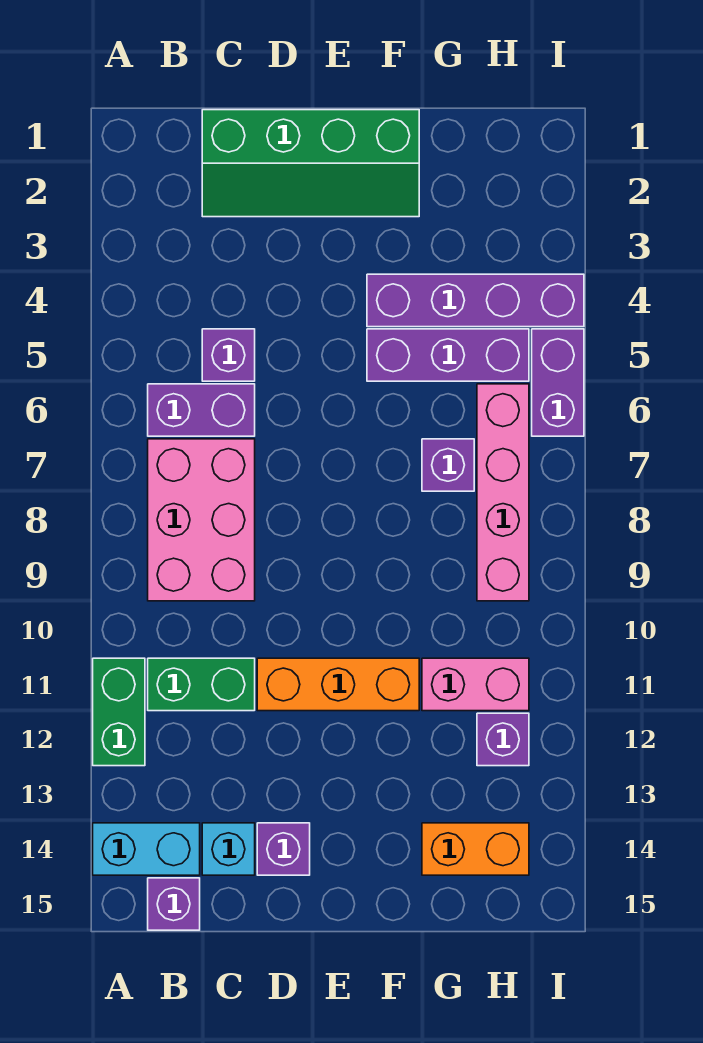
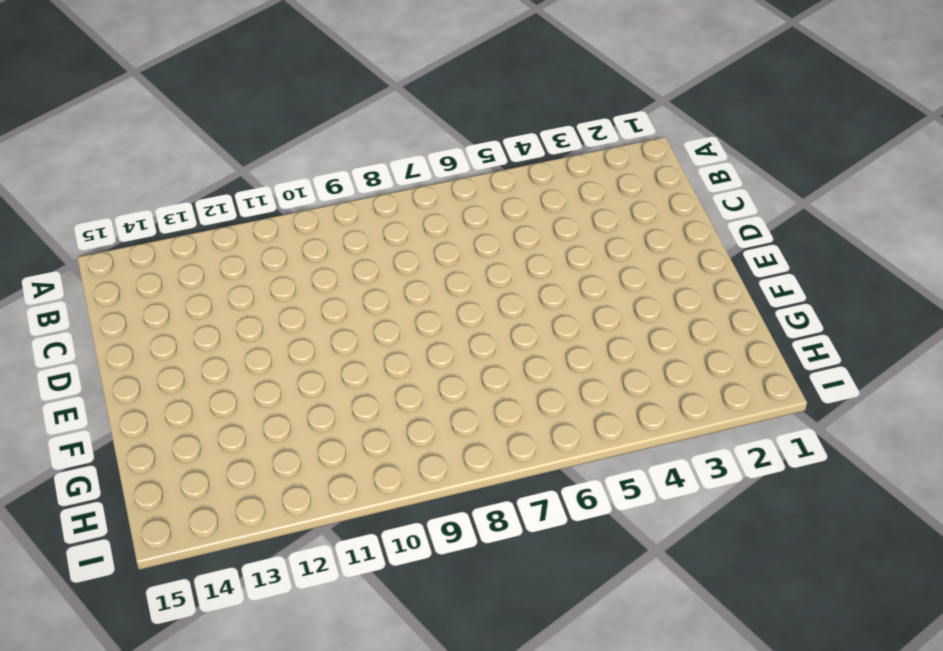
none -> green 1x2 brick [93,658,145,766]
none -> cyan 1x2 brick [93,823,200,875]
none -> purple 1x2 brick [148,384,255,436]

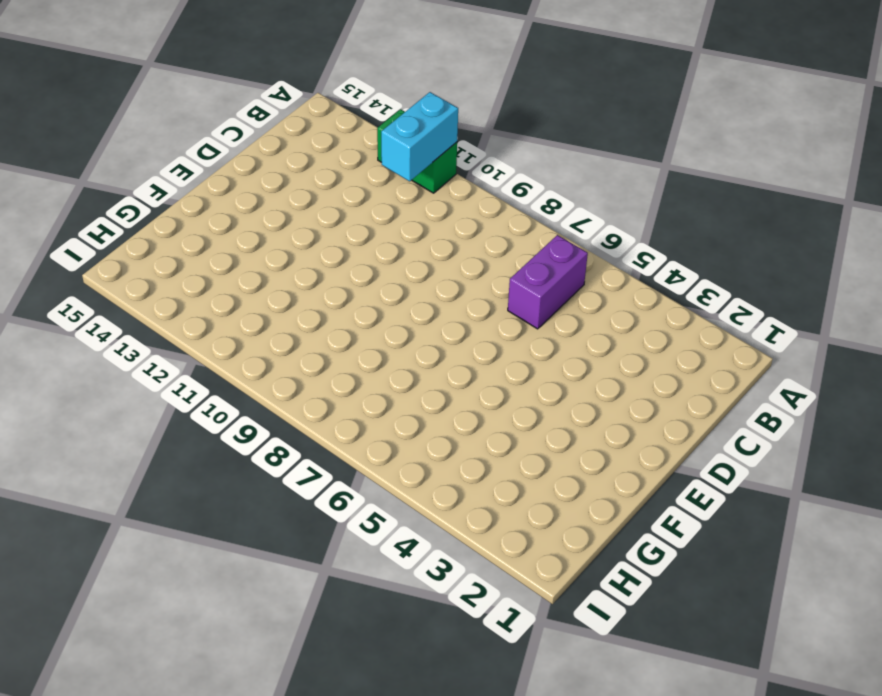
cyan 1x2 brick [381,92,458,181] -> cyan 1x2 brick moved to [93,823,200,875]
none -> pink 2x3 brick [148,439,255,601]
none -> green 1x2 brick [148,658,255,711]
none -> purple 1x1 brick [148,878,200,930]

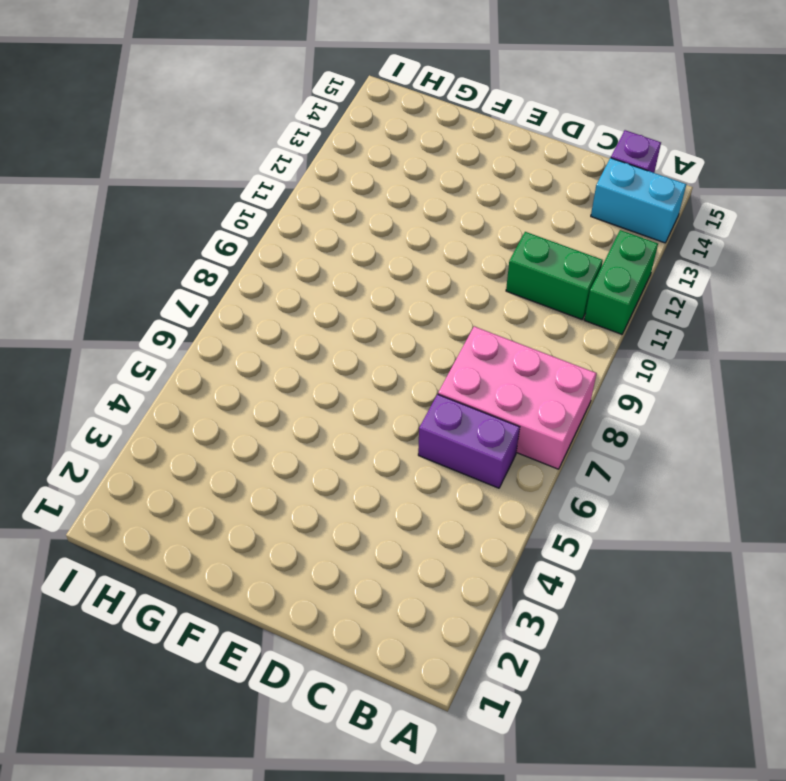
pink 2x3 brick [438,326,597,469] -> pink 2x3 brick turned to [148,439,255,601]
none -> green 2x4 slope [202,110,419,217]
none -> purple 1x1 brick [202,329,255,381]
none -> cyan 1x1 brick [202,823,255,875]

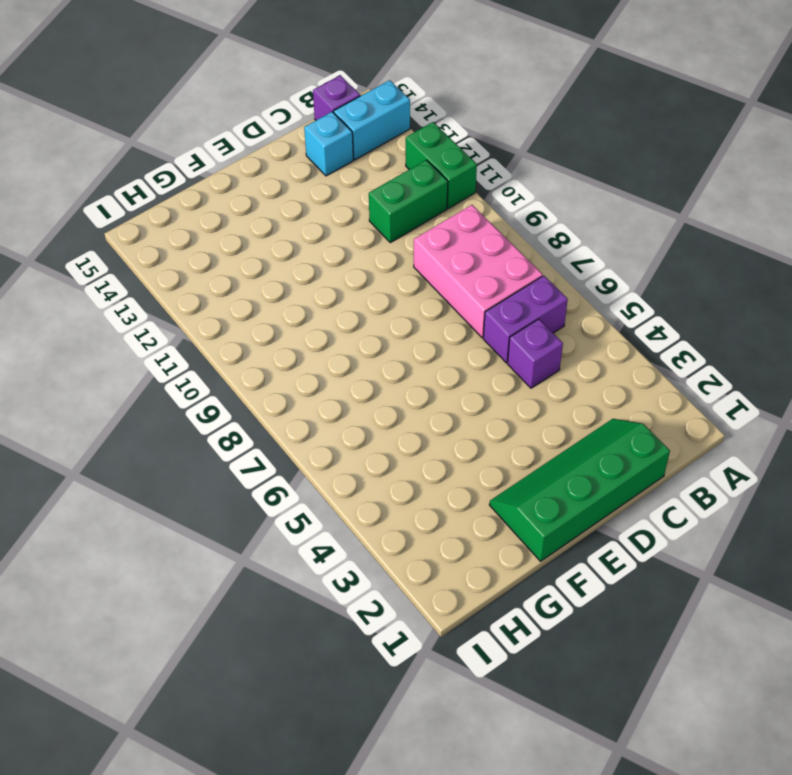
none -> orange 1x3 brick [257,658,419,711]
none -> purple 1x1 brick [257,823,310,875]
none -> purple 1x4 brick [367,274,584,327]

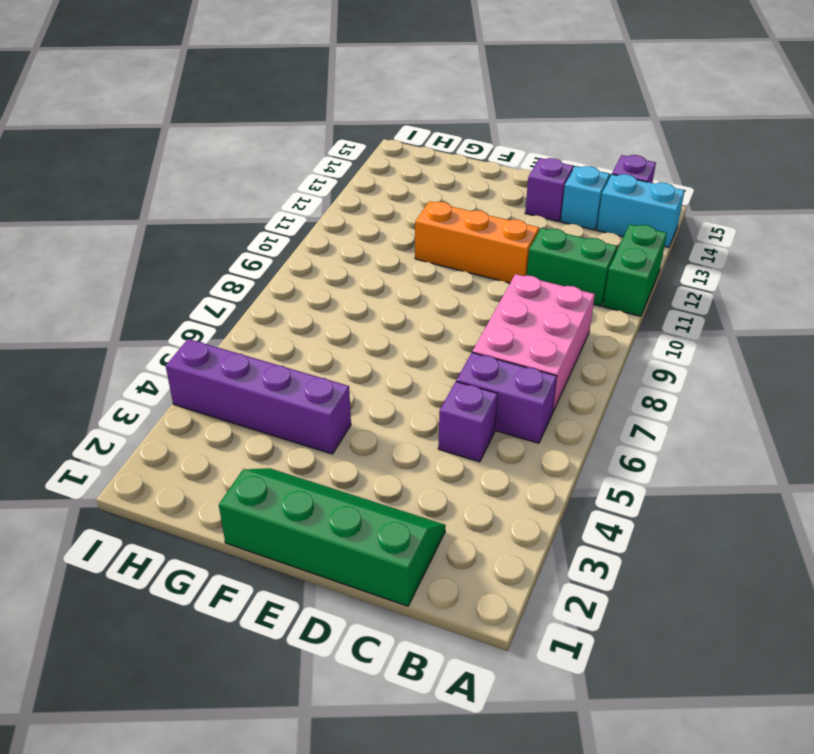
none -> purple 1x3 brick [367,329,529,381]
none -> purple 1x1 brick [422,439,474,491]
none -> pink 1x2 brick [422,658,529,711]

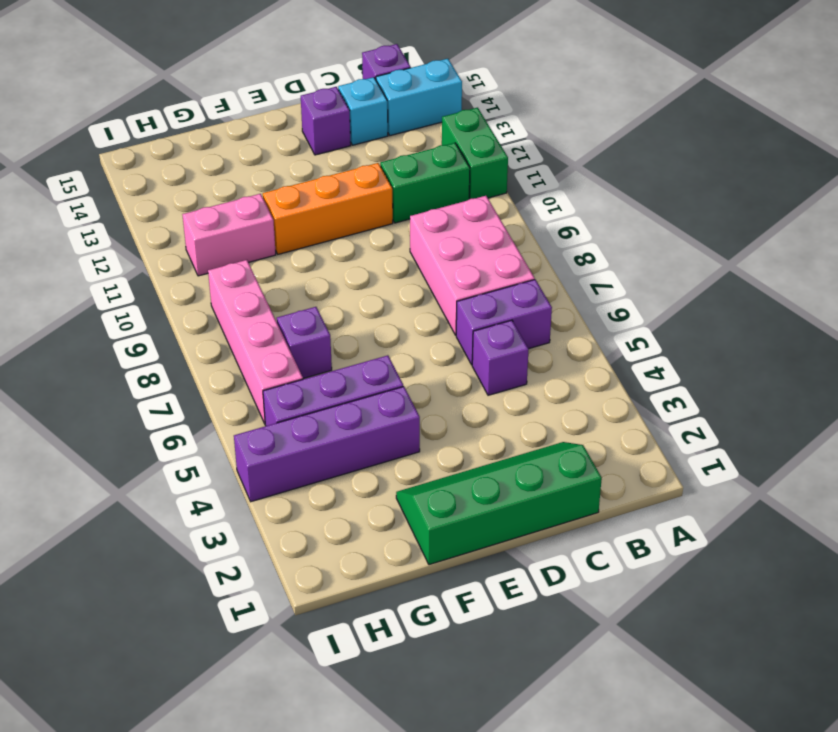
none -> orange 1x2 brick [422,823,529,875]
none -> purple 1x1 brick [477,713,529,766]
none -> purple 1x2 brick [532,329,584,436]

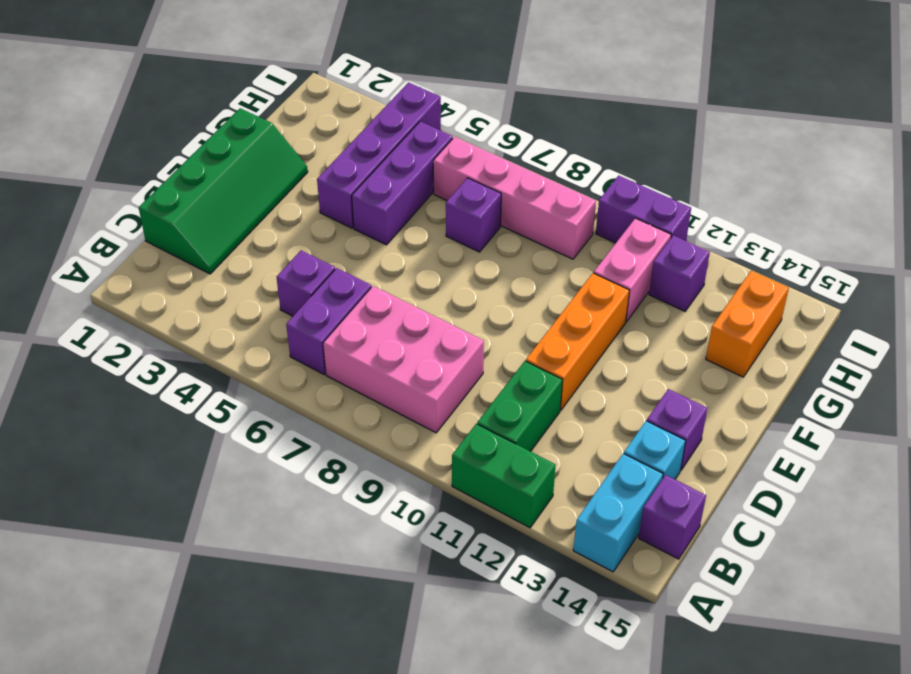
purple 1x2 brick [596,176,691,243] -> purple 1x2 brick moved to [532,329,584,436]

